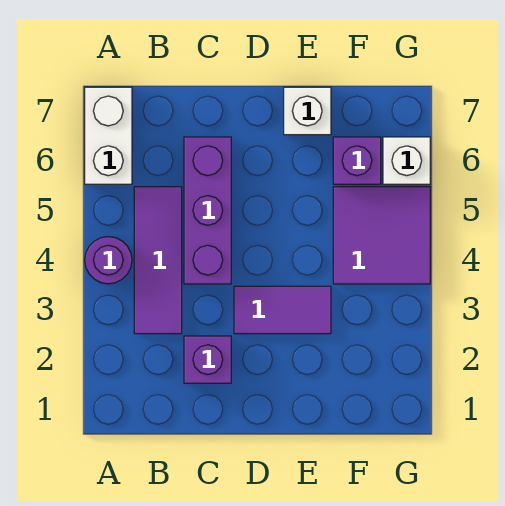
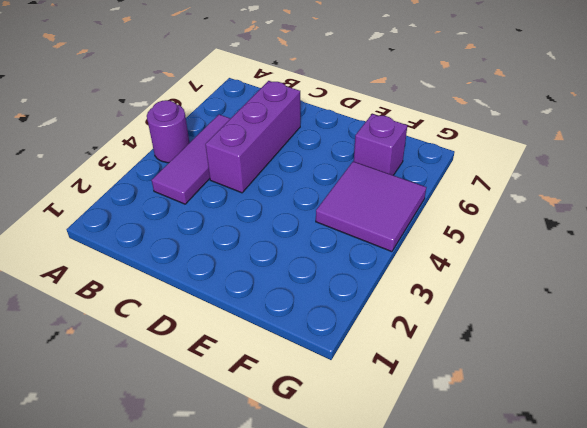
none -> white 1x2 brick [85,87,132,184]
none -> purple 1x1 brick [184,336,231,383]

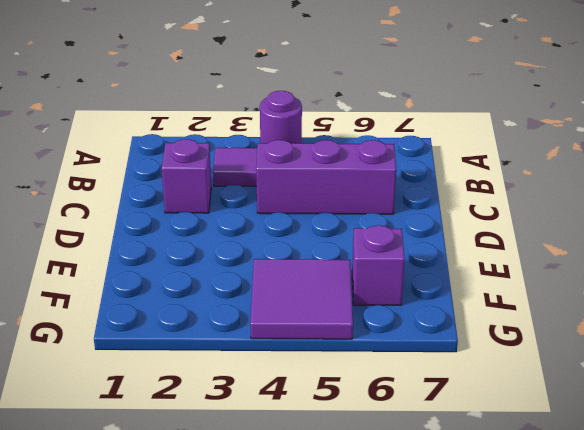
none -> white 1x2 brick [85,87,132,184]
none -> purple 1x2 tile [234,286,331,334]

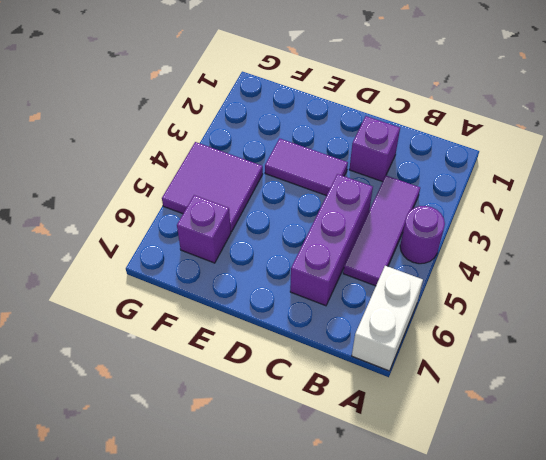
none -> white 1x1 brick [284,87,331,135]
none -> white 1x1 brick [383,137,430,184]

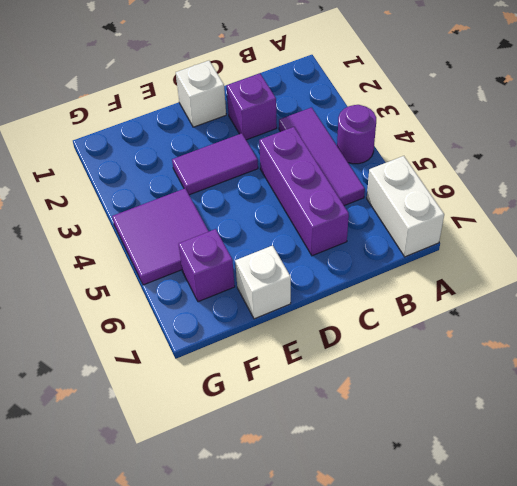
white 1x1 brick [176,61,226,127] -> white 1x1 brick moved to [383,137,430,184]

